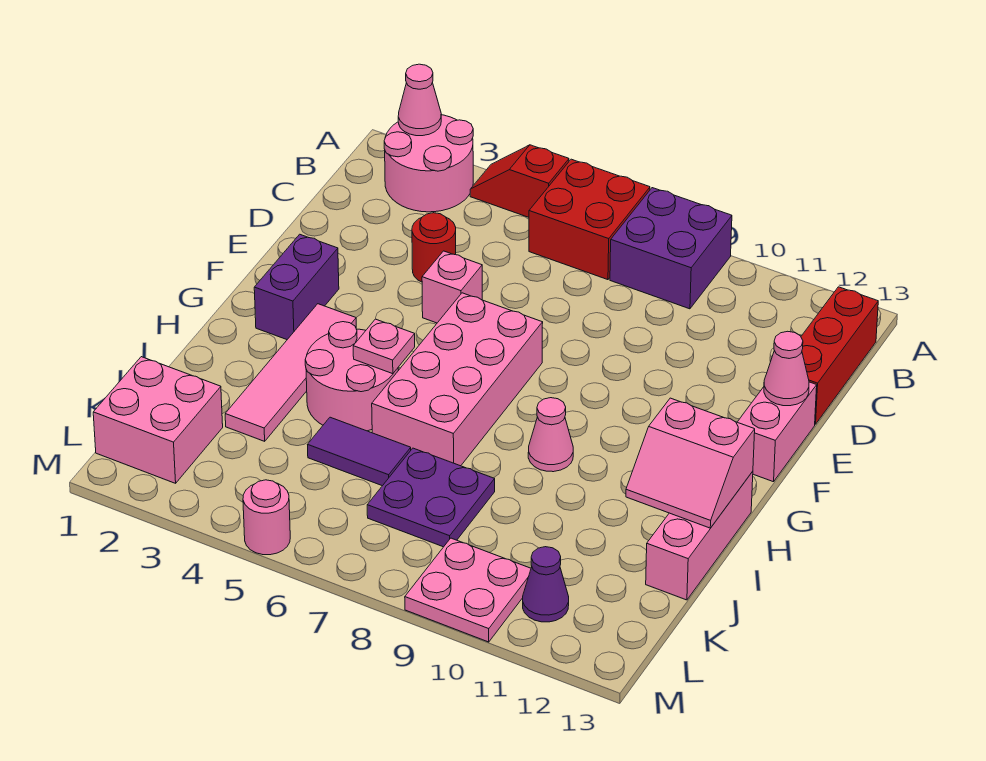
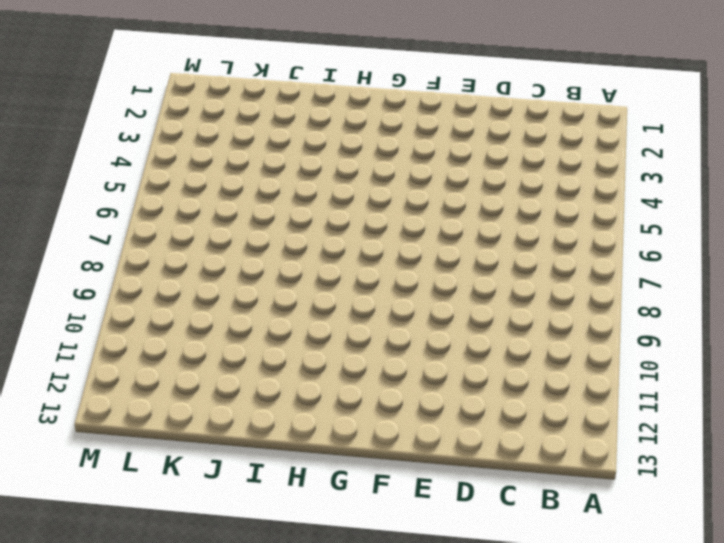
none -> pink 2x2 round brick [384,115,473,212]
none -> red 1x2 slope [470,145,569,217]
none -> red 2x2 brick [529,159,650,280]

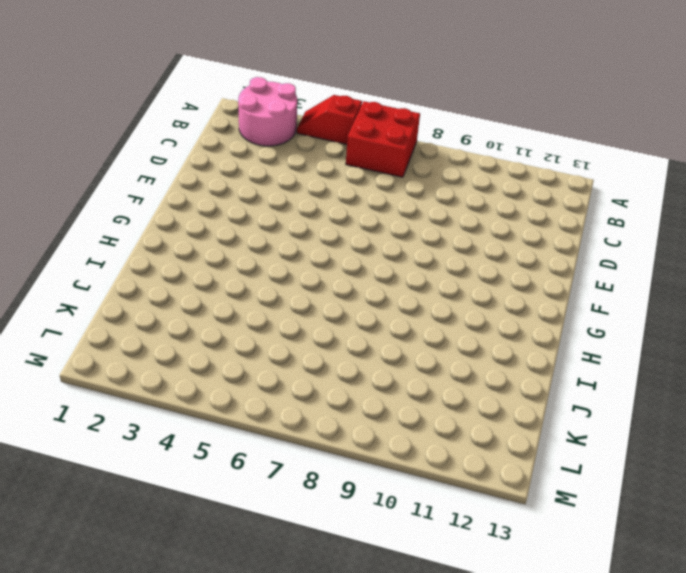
none -> purple 2x2 brick [610,188,732,309]
none -> red 1x3 brick [801,287,878,424]
none -> red 1x1 round brick [412,213,456,282]

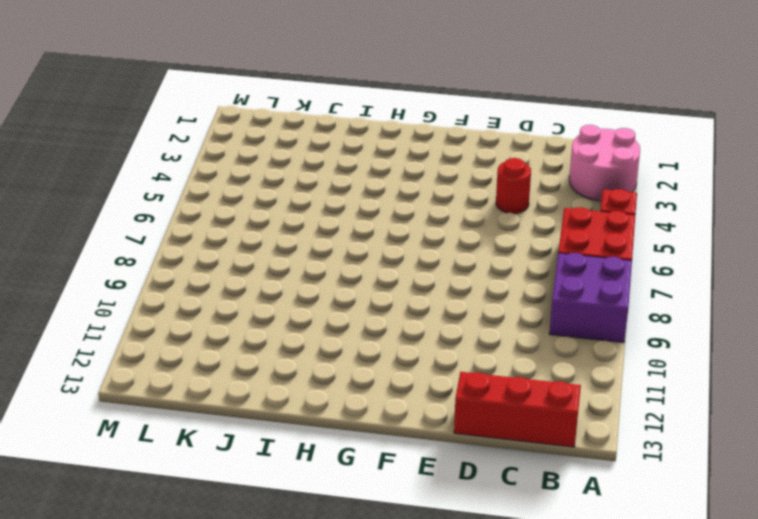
none -> pink 1x1 brick [422,251,482,323]
none -> pink 1x2 brick [738,382,817,482]
none -> purple 1x2 brick [254,234,339,340]

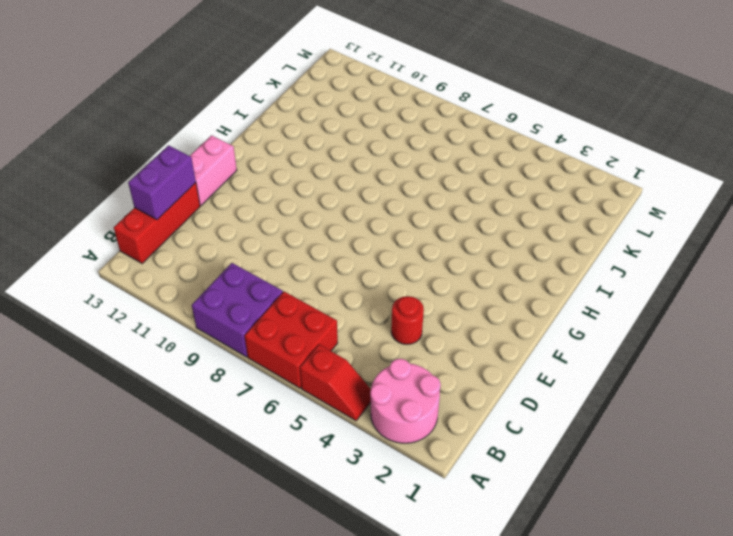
purple 1x2 brick [128,145,196,220] -> purple 1x2 brick moved to [254,234,339,340]
none -> pink 1x1 brick [422,251,482,323]
none -> pink 2x4 brick [372,293,543,466]
none -> pink 1x4 tile [225,304,356,441]

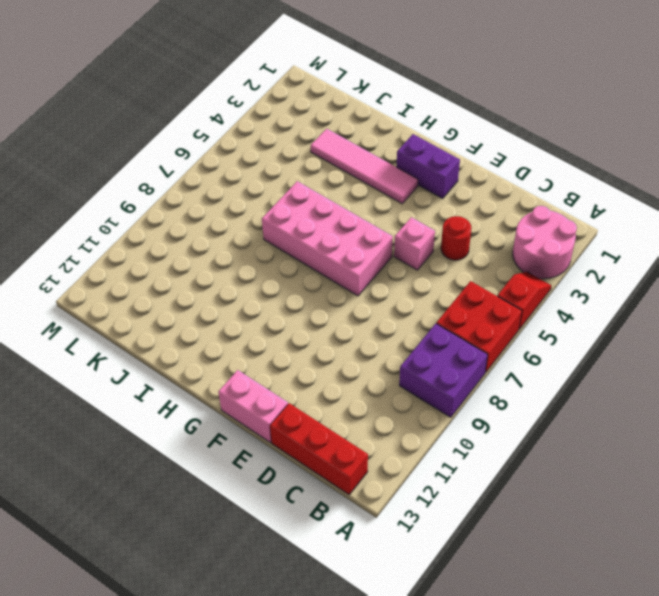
none -> pink 2x2 round brick [305,322,398,431]
none -> pink 1x1 cone [528,398,573,472]
none -> pink 1x3 brick [646,471,753,600]

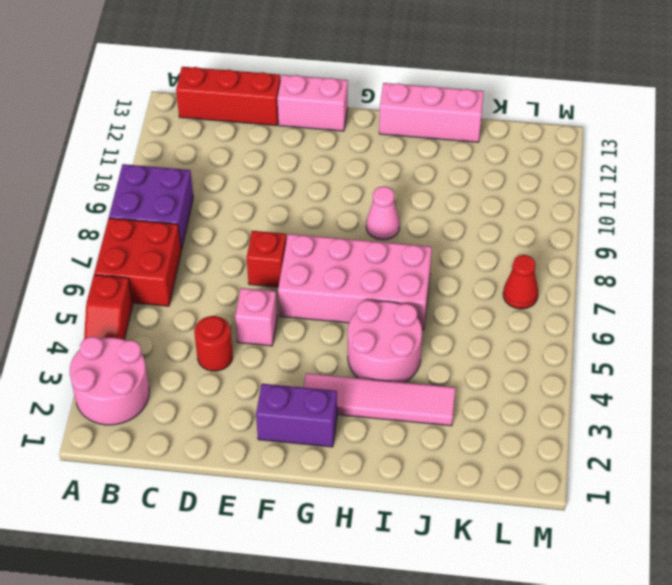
red 1x1 brick [247,231,287,287] -> none
red 1x1 cone [503,255,538,309] -> none
none -> purple 1x2 tile [307,417,411,486]
none -> purple 2x2 plate [367,448,495,547]
none -> pink 2x2 brick [93,357,223,483]

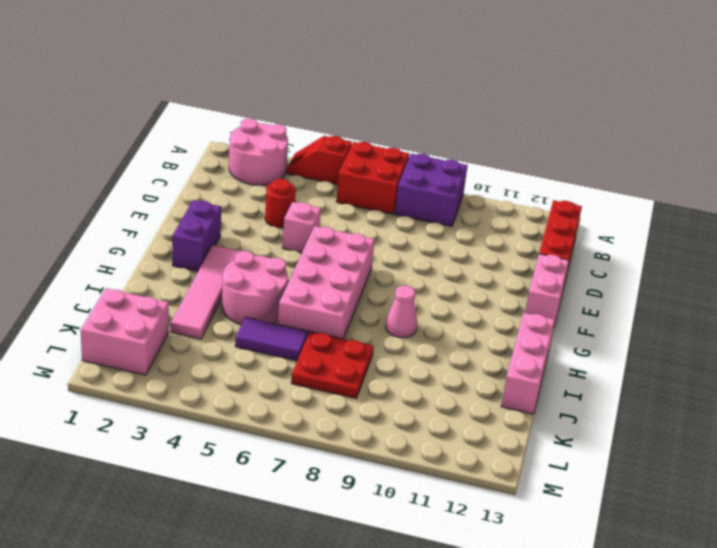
red 2x2 plate [291,332,374,398] -> purple 2x2 plate [367,448,495,547]
none -> pink 2x2 plate [405,538,531,642]
none -> purple 1x1 cone [523,547,569,622]
none -> pink 1x1 round brick [243,480,290,555]

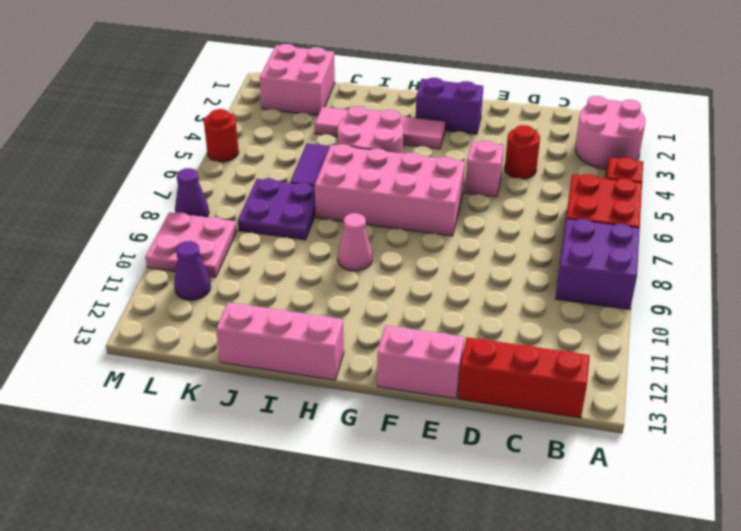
red 1x1 round brick [204,109,239,162] -> pink 1x1 round brick [243,480,290,555]
purple 1x1 cone [175,168,209,217] -> none
none -> pink 1x1 cone [398,64,441,136]
none -> pink 1x1 cone [764,331,809,406]
none -> pink 1x1 plate [353,319,415,374]

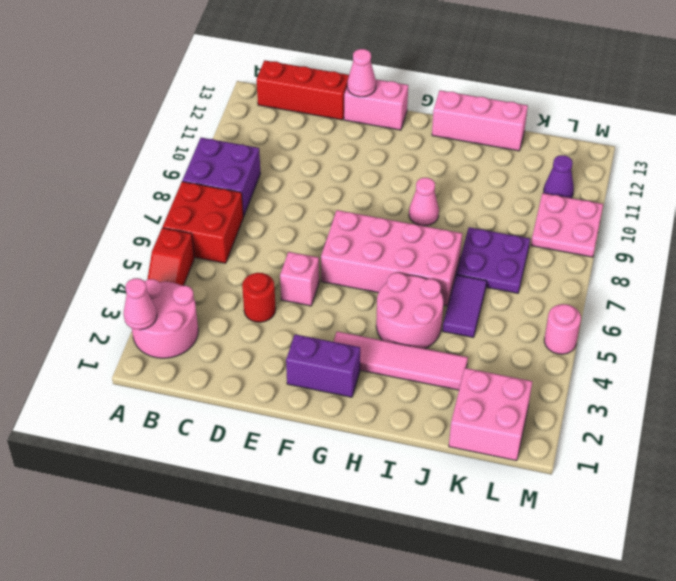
none -> pink 1x1 plate [353,319,415,374]
none -> pink 2x2 slope [626,398,755,528]

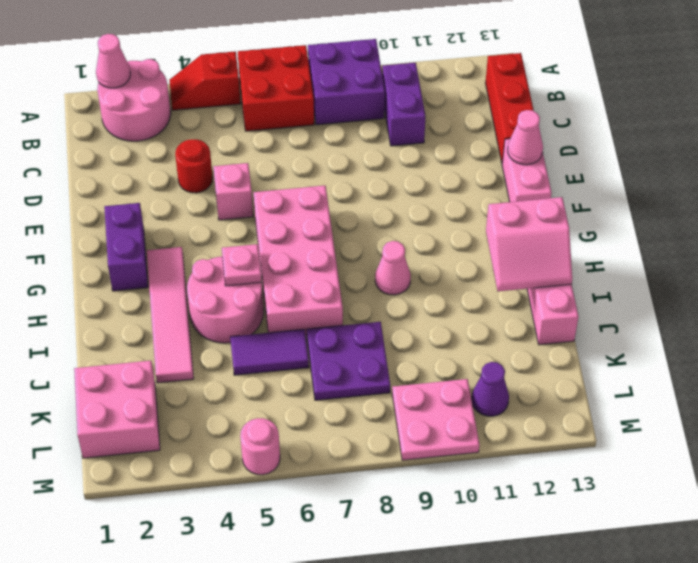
purple 1x2 brick [382,63,425,146] -> none

